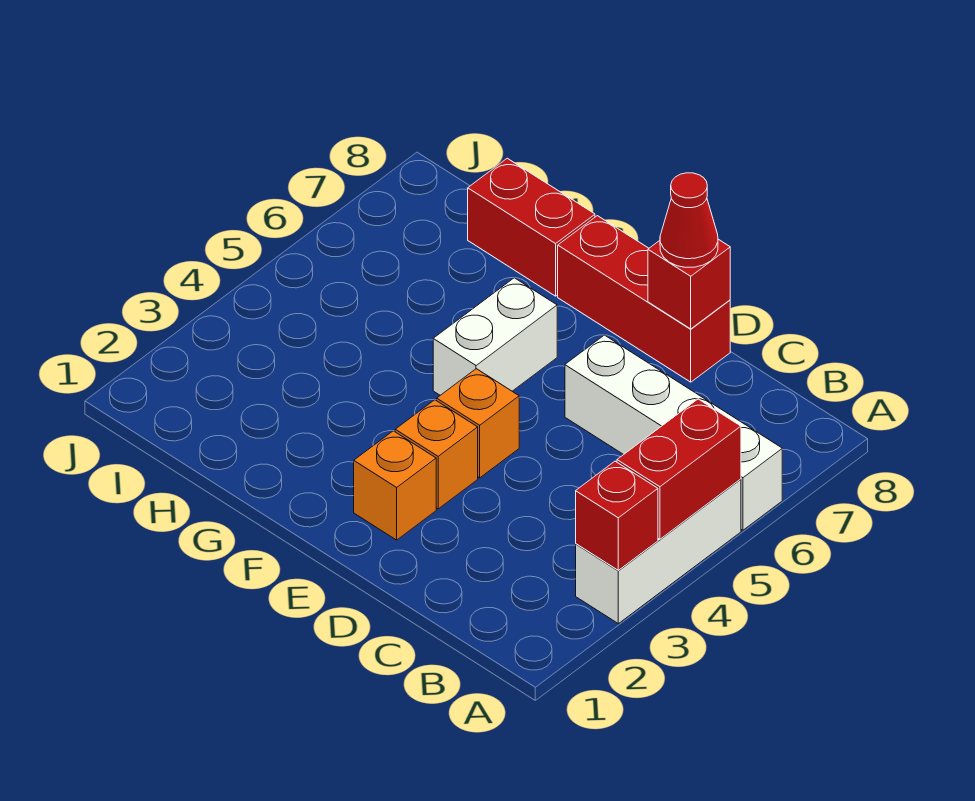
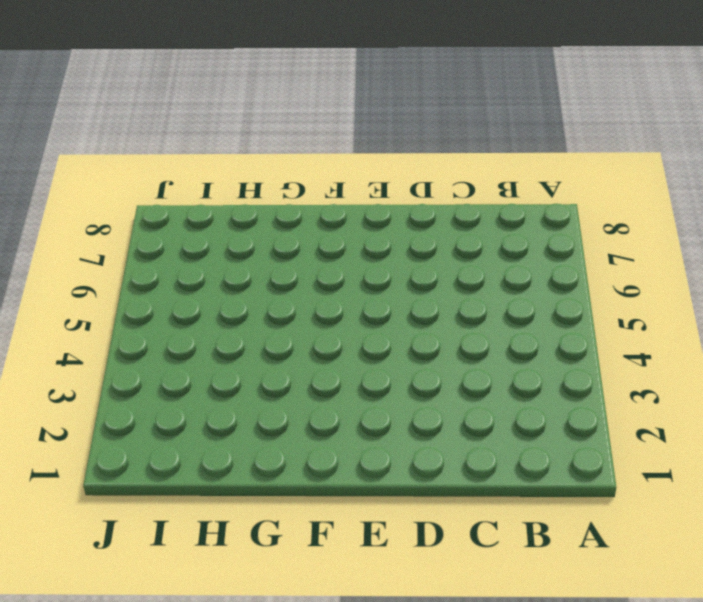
none -> white 1x3 brick [576,479,741,624]
none -> white 1x4 brick [565,335,782,530]
none -> red 1x3 brick [558,216,730,382]

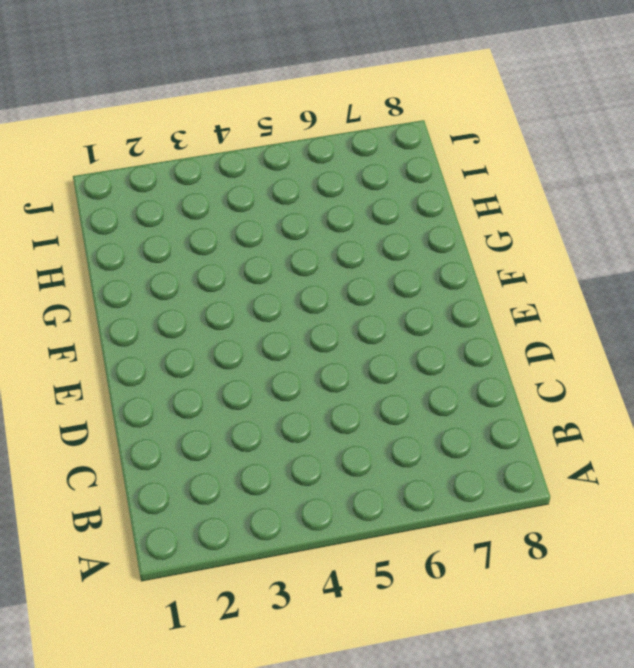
none -> white 1x3 brick [576,479,741,624]
none -> white 1x4 brick [565,335,782,530]
none -> red 1x3 brick [558,216,730,382]

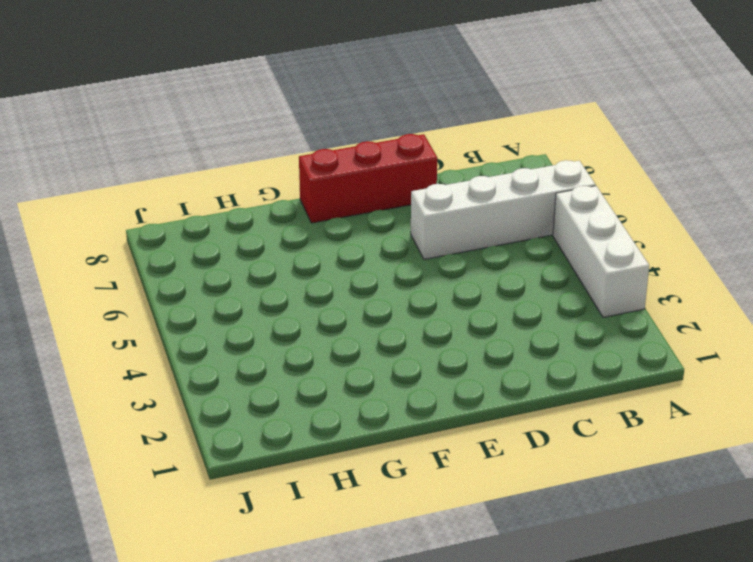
none -> orange 1x1 brick [354,431,436,540]
none -> orange 1x1 brick [395,400,478,509]
none -> orange 1x1 brick [437,369,519,478]

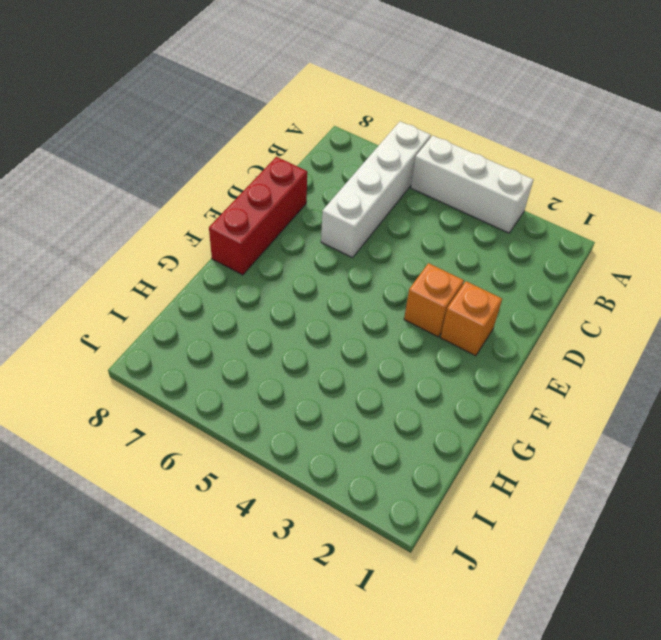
none -> orange 1x1 brick [437,369,519,478]
none -> white 1x2 brick [433,278,557,395]
none -> red 1x2 brick [468,158,595,296]

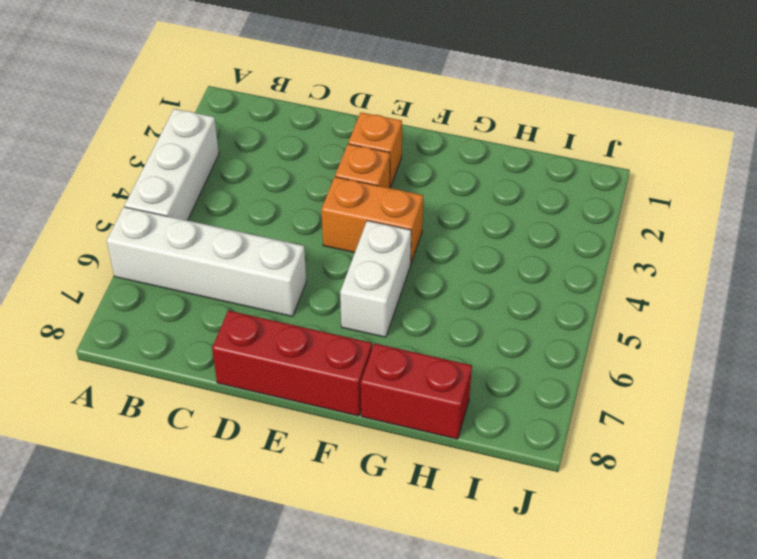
orange 1x2 brick [321,177,423,265] -> orange 1x1 brick [437,369,519,478]
none -> red 1x1 brick [576,461,658,570]
none -> red 1x2 brick [617,399,741,539]
none -> red 1x1 brick [648,239,730,329]

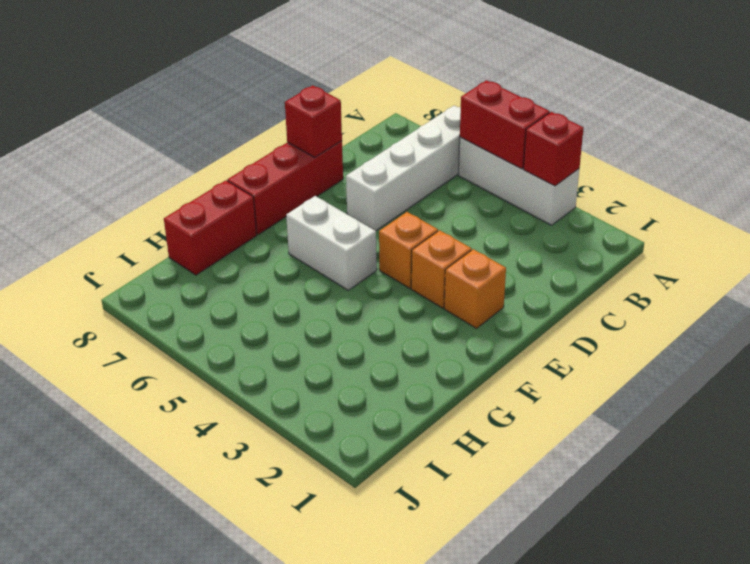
none -> red 1x1 cone [660,173,718,267]

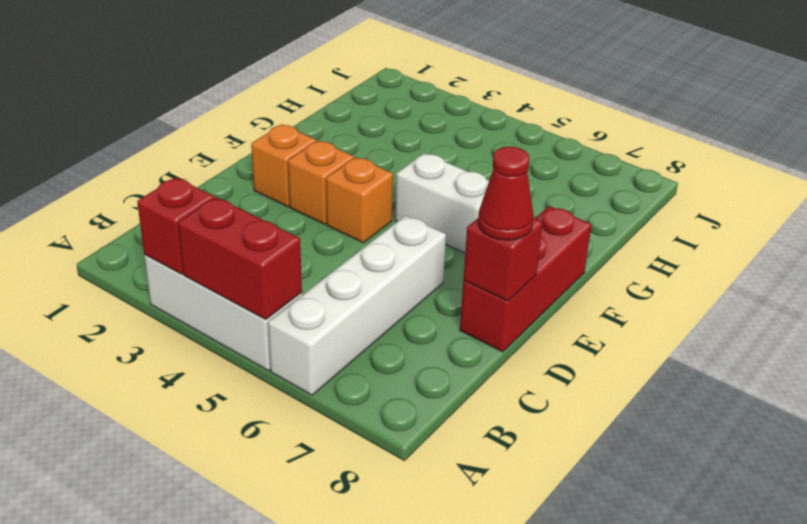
none -> red 1x2 brick [468,158,595,296]

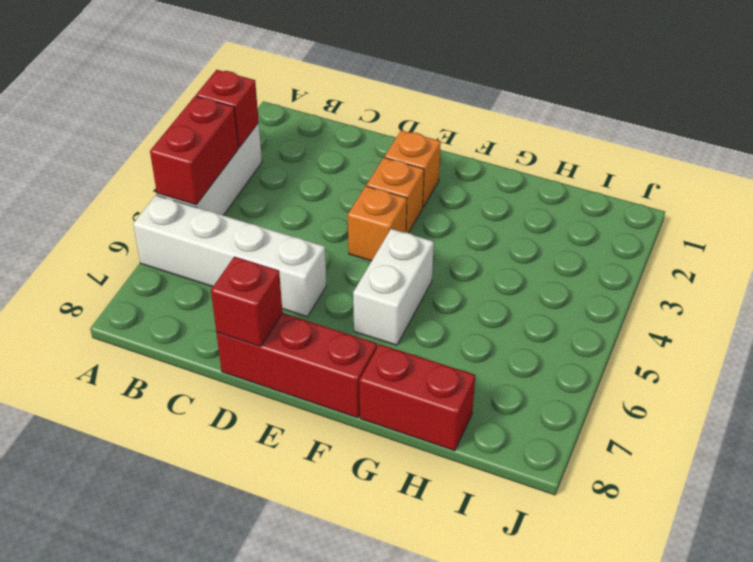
none -> red 1x1 cone [660,173,718,267]

